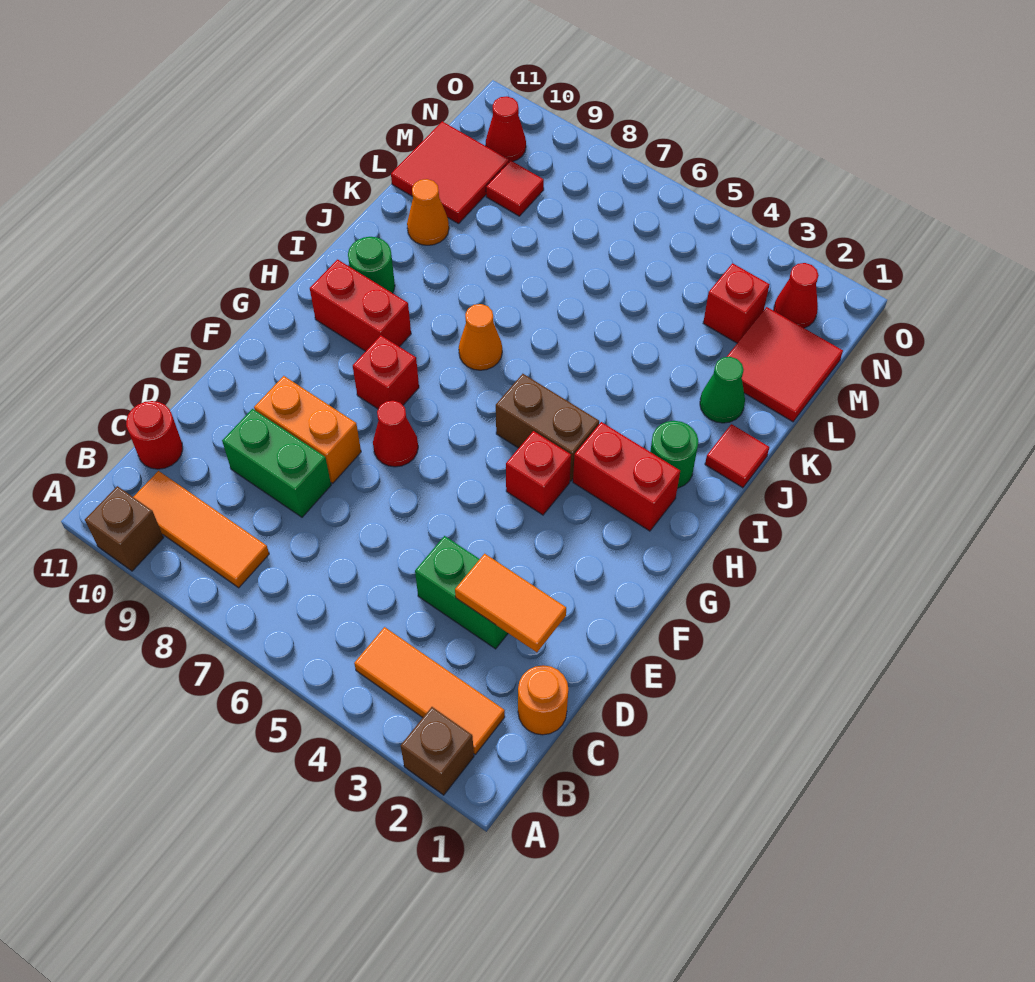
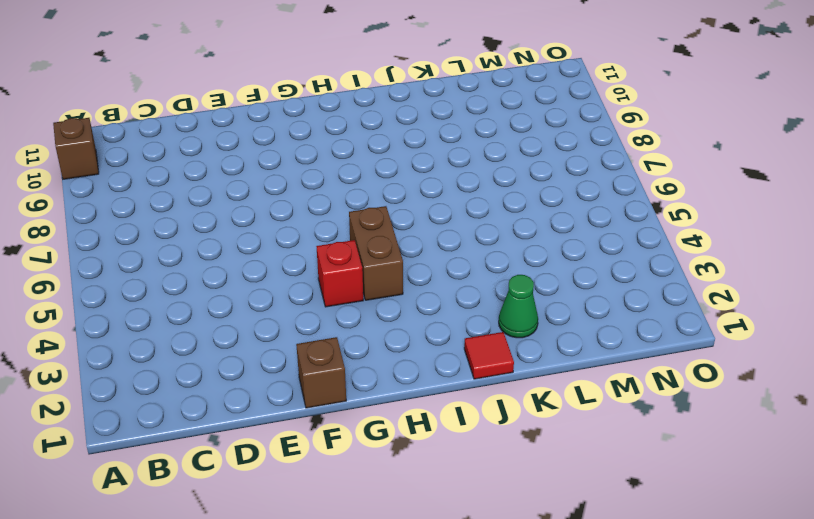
brown 1x1 brick [296,337,346,408] -> brown 1x1 brick moved to [401,707,474,795]
none -> orange 1x3 tile [354,627,505,754]
none -> orange 1x3 tile [134,471,269,588]
none -> orange 1x1 round brick [518,665,568,735]

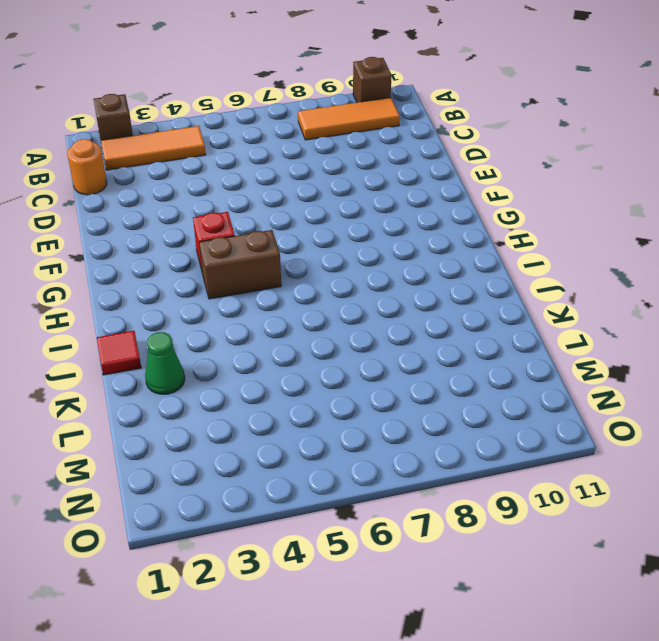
none -> red 1x1 round brick [126,401,183,469]
none -> green 1x2 brick [415,536,508,649]
none -> green 1x2 brick [222,409,331,517]

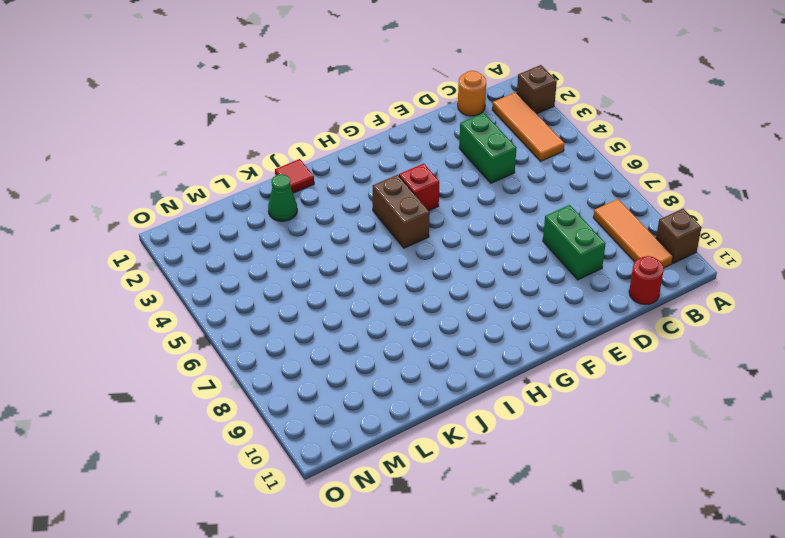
none -> orange 1x2 brick [254,376,361,483]
none -> red 1x1 cone [373,401,418,467]
none -> red 1x1 brick [353,335,419,409]

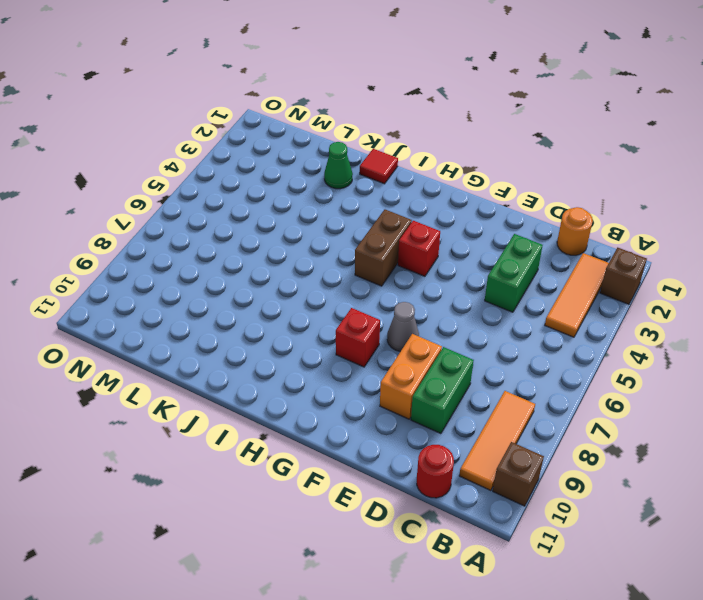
grey 1x1 cone [387,302,419,352] -> red 1x1 cone [373,401,418,467]
none -> red 1x2 brick [573,422,680,531]
none -> red 1x2 brick [310,260,411,351]
none -> green 1x1 round brick [650,421,698,488]

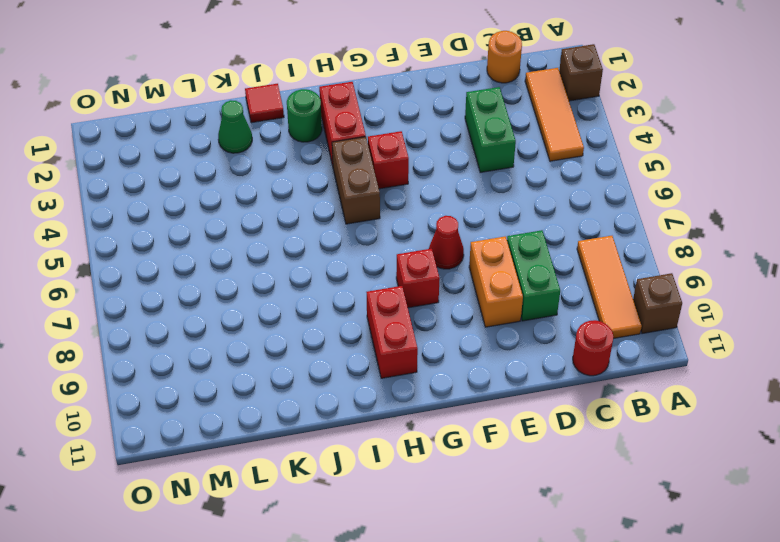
none -> orange 1x1 cone [459,304,502,370]
none -> green 1x1 round brick [348,237,395,293]
none -> orange 1x1 cone [407,179,449,245]

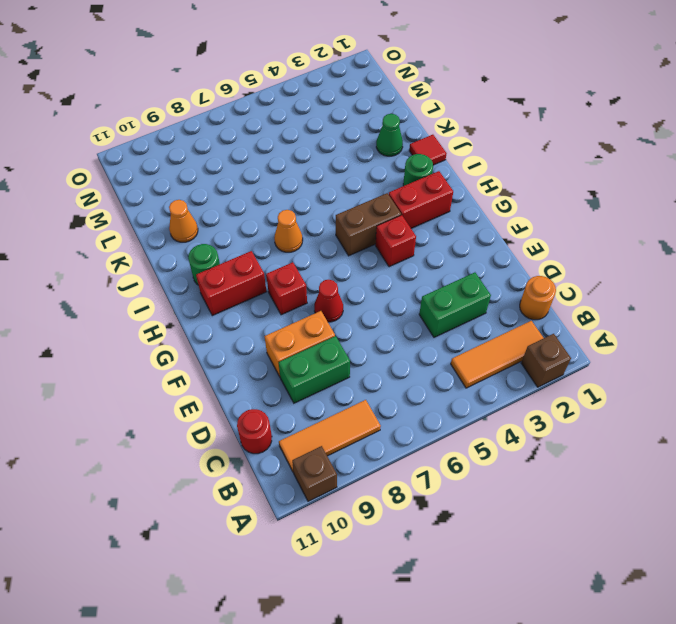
none -> red 2x2 tile [727,307,843,422]
none -> red 2x2 tile [391,121,509,224]
none -> red 1x1 brick [703,263,770,343]

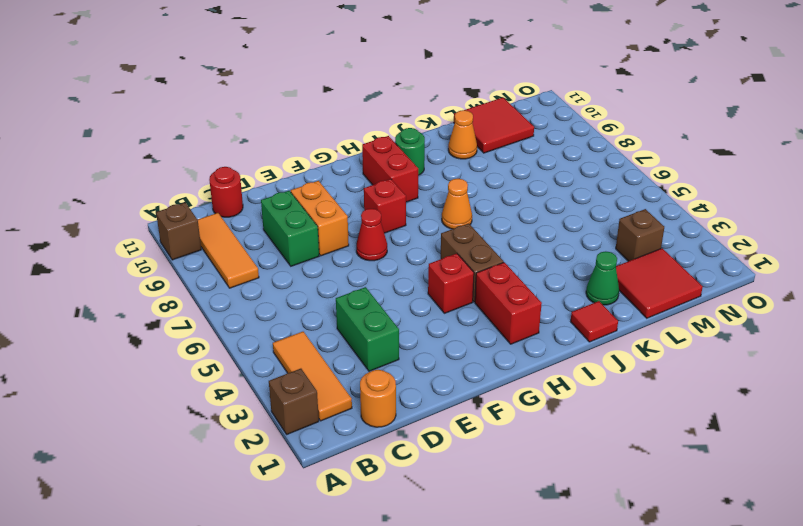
brown 1x1 brick [616,209,664,261] -> red 1x1 brick [703,263,770,343]
none -> green 1x1 round brick [650,421,698,488]
none -> red 1x1 tile [486,160,544,216]
none -> red 1x1 cone [774,263,819,328]

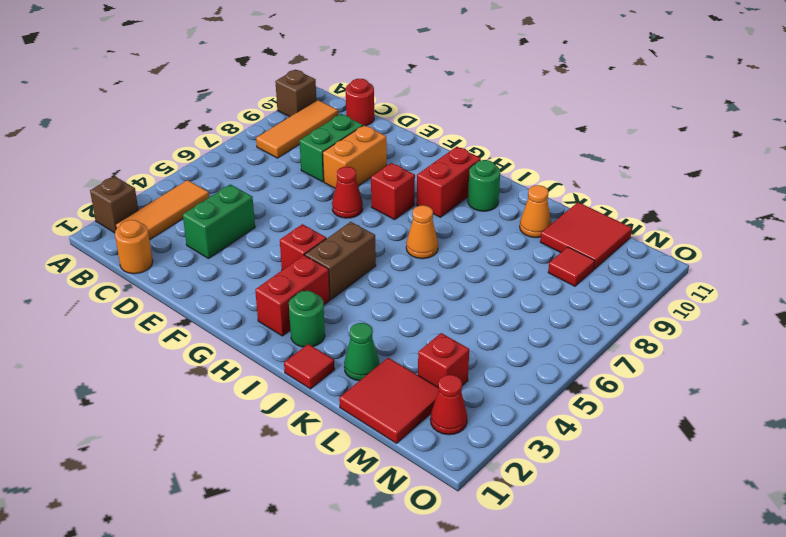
none -> red 1x1 cone [486,96,526,161]
none -> orange 1x2 tile [455,554,566,652]

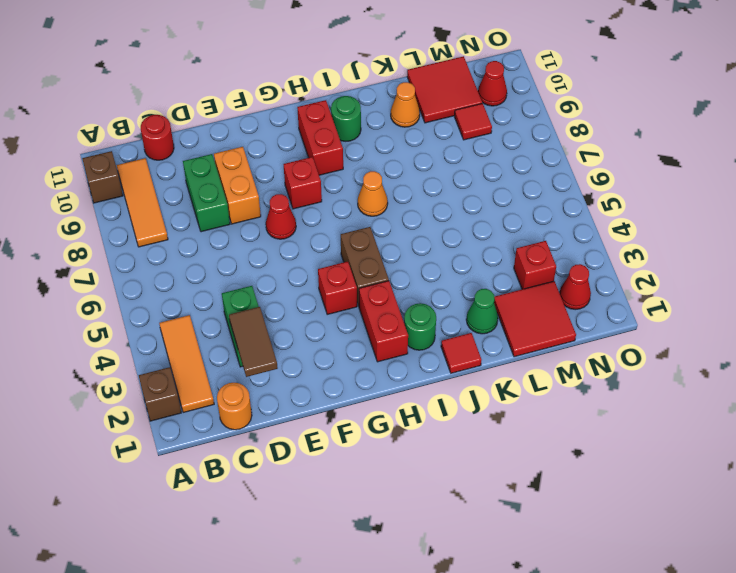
brown 1x2 tile [229,307,278,377] -> orange 1x2 tile [455,554,566,652]

